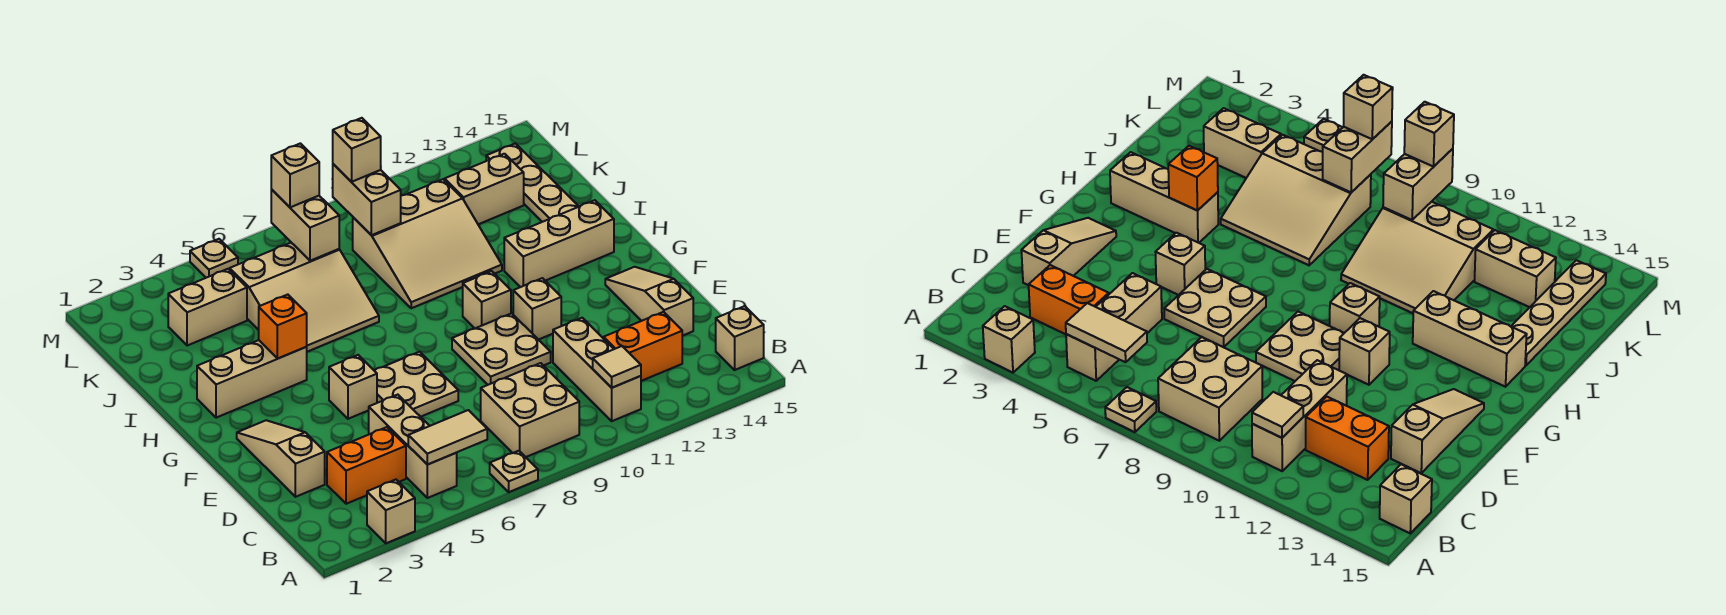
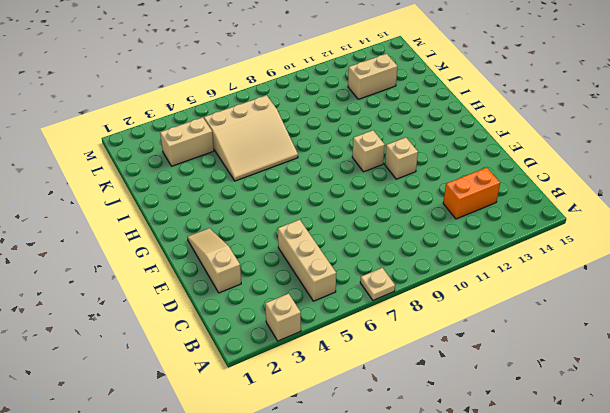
none -> tan 2x2 brick [481,363,579,457]
none -> tan 1x3 brick [553,318,641,421]
none -> tan 1x1 brick [716,306,764,370]
none -> orange 1x2 brick [327,427,406,504]

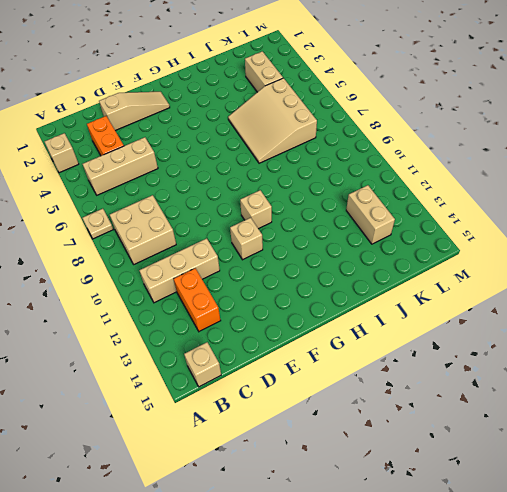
none -> tan 1x3 slope [605,267,693,336]
none -> tan 2x2 plate [374,352,458,417]
none -> tan 2x2 plate [452,313,551,385]
none -> tan 1x1 brick [329,355,377,419]

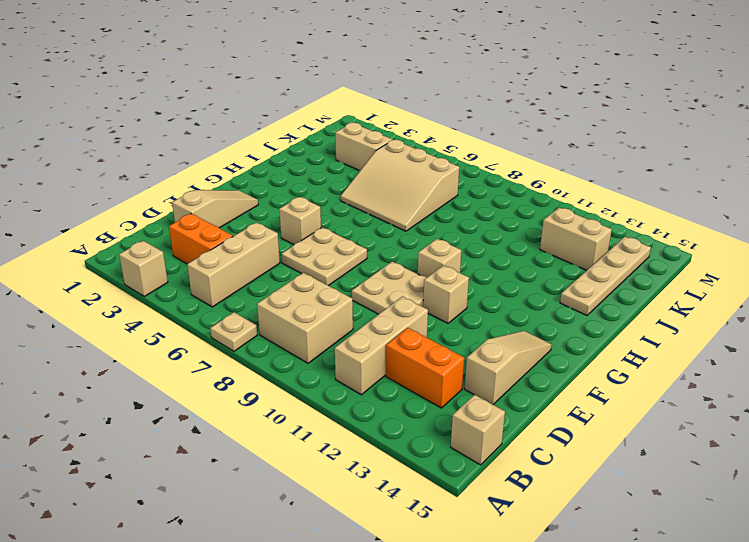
none -> tan 1x3 brick [197,340,307,418]
none -> tan 1x3 brick [504,200,614,287]
none -> tan 3x3 slope [353,179,502,308]
none -> tan 1x1 plate [190,239,238,278]

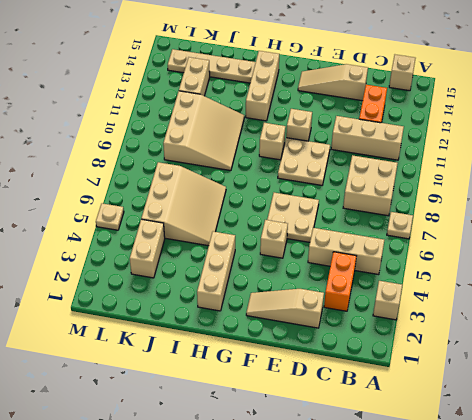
none -> tan 1x2 tile [408,410,487,465]
none -> tan 1x1 tile [593,346,641,388]
none -> orange 1x1 brick [259,295,307,359]
none -> tan 1x2 brick [271,189,339,261]

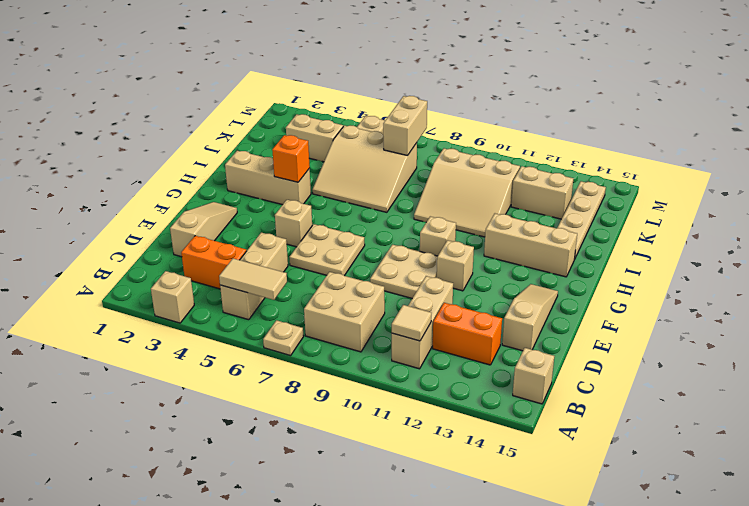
none -> tan 1x2 brick [333,164,401,235]
none -> tan 1x1 brick [271,143,319,207]
none -> tan 1x1 brick [333,118,381,182]

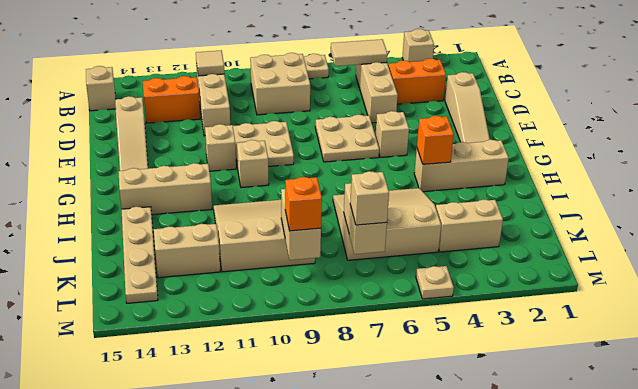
orange 1x1 brick [285,177,322,231] -> tan 1x1 brick [333,118,381,182]

